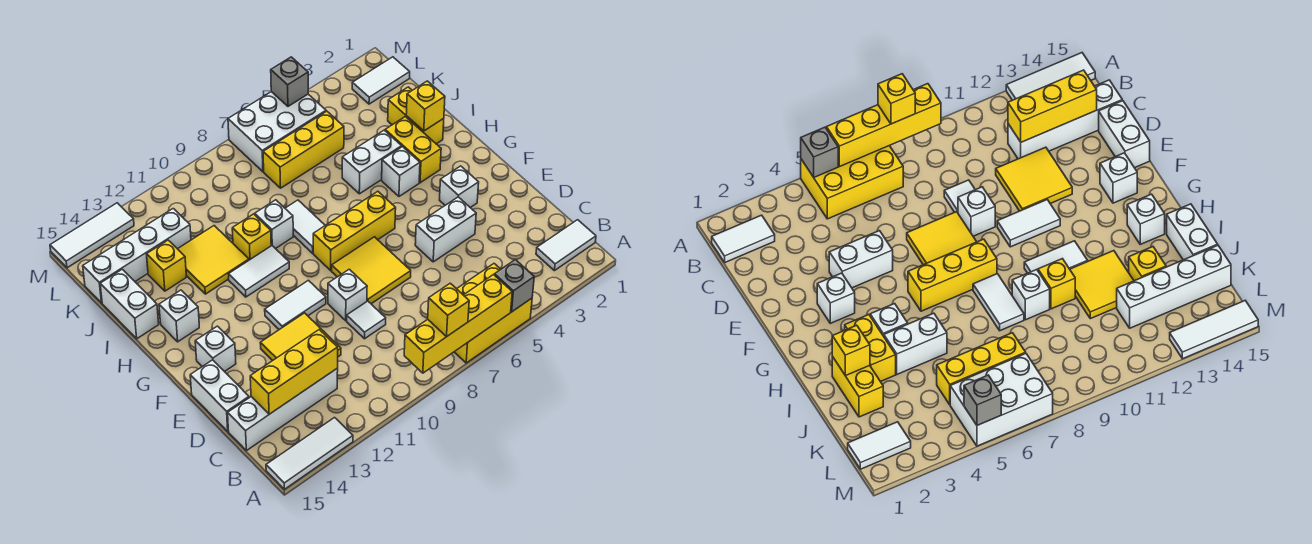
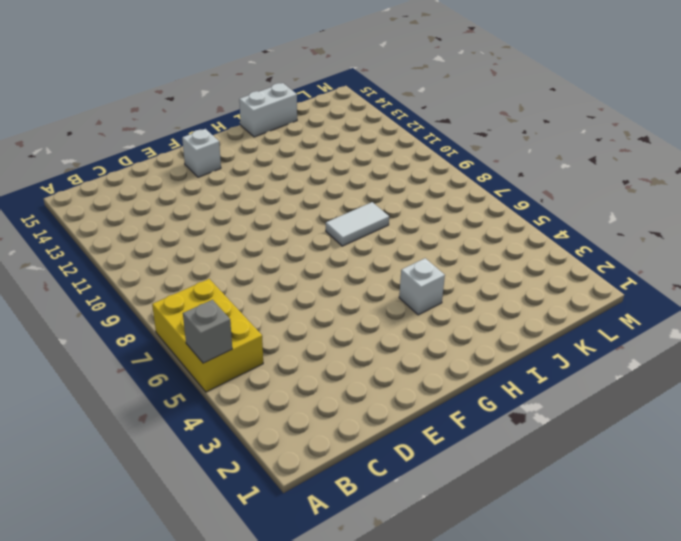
none -> white 1x3 tile [266,418,353,489]
none -> white 1x2 tile [536,220,596,271]
none -> white 1x4 brick [228,368,338,451]
none -> white 1x1 tile [347,301,386,339]

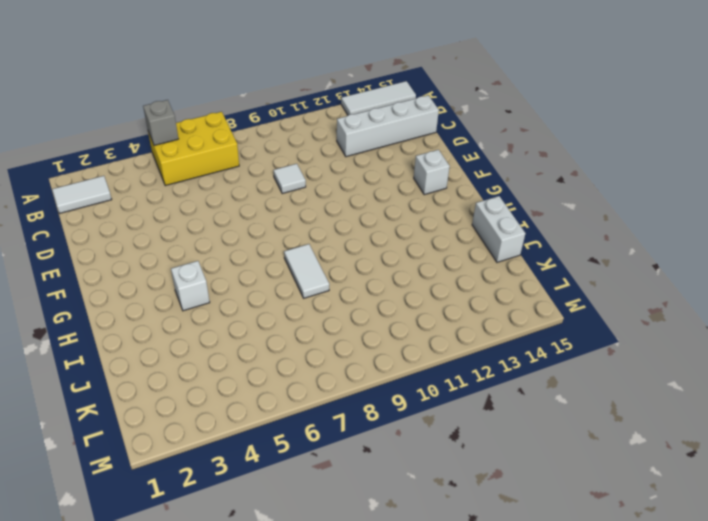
none -> yellow 2x2 tile [260,313,341,361]
none -> white 1x2 brick [190,360,249,431]
none -> white 1x2 brick [415,197,476,262]
none -> yellow 2x2 tile [332,237,411,304]

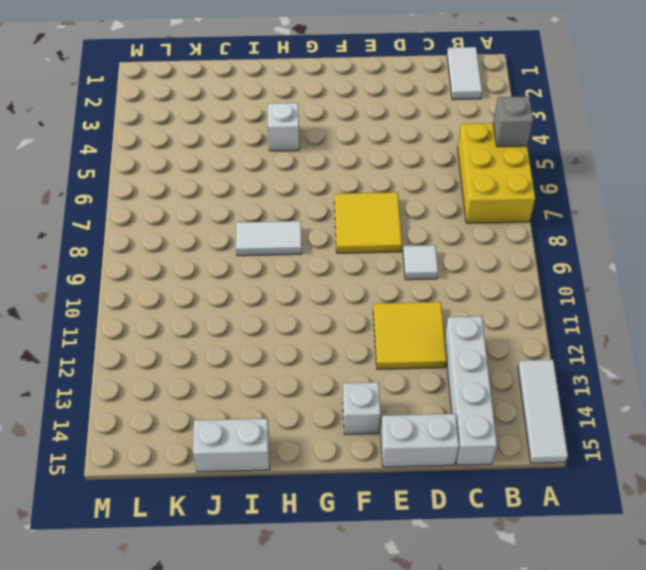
none -> white 1x2 brick [415,197,476,262]
none -> white 1x1 brick [328,269,367,321]
none -> white 1x1 brick [440,166,479,208]
none -> white 1x2 tile [265,280,326,330]

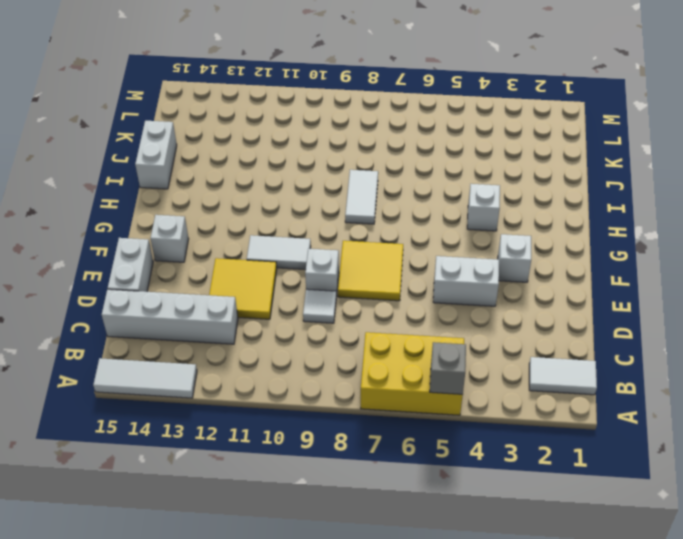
none -> yellow 1x3 brick [313,191,396,271]
none -> yellow 1x2 brick [385,117,441,183]
none -> white 1x2 tile [229,246,289,297]
none -> white 1x1 brick [159,290,199,342]

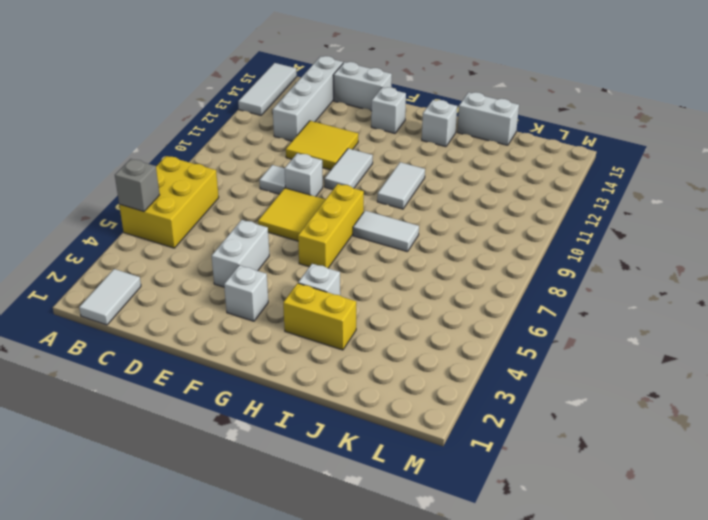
none -> yellow 1x2 brick [388,87,444,144]
none -> white 1x2 brick [342,130,402,194]
none -> white 1x1 brick [255,200,293,249]
none -> yellow 1x1 brick [232,214,271,260]

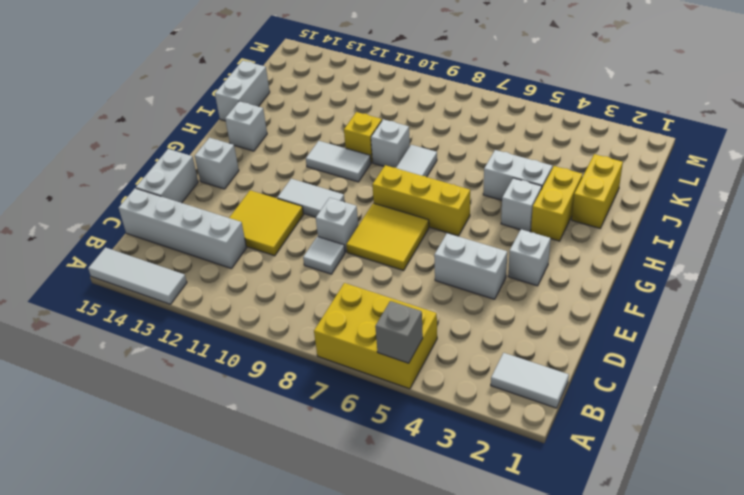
none -> yellow 2x2 tile [178,226,249,294]
none -> yellow 1x1 brick [147,240,186,291]
none -> yellow 1x3 brick [263,111,344,188]
none -> white 1x4 brick [83,209,191,303]

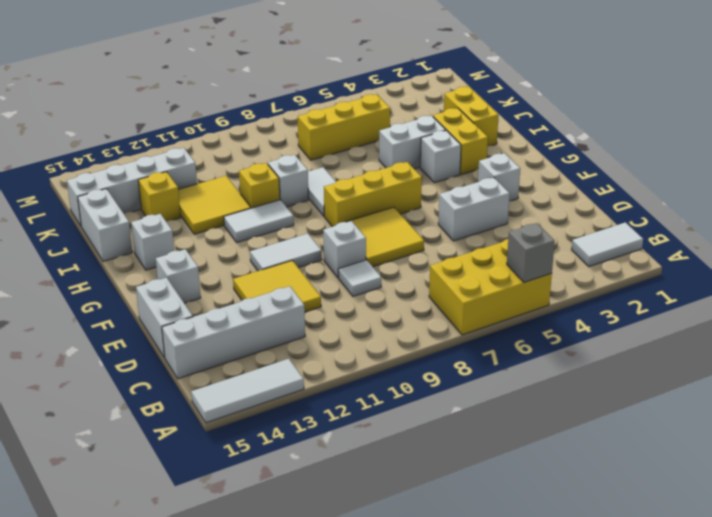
none -> white 1x2 tile [352,57,410,104]
none -> white 2x3 brick [228,92,326,172]
none -> white 1x3 tile [50,203,134,268]
none -> yellow 1x4 brick [404,275,512,373]

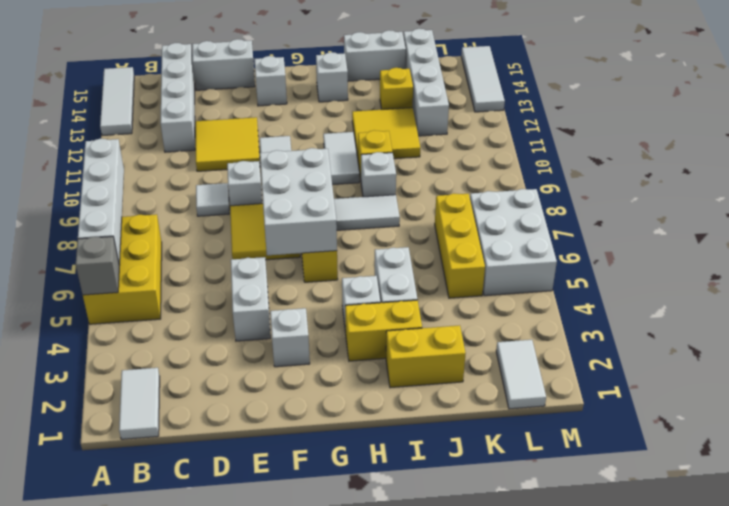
white 1x4 brick [78,139,124,265] -> yellow 1x4 brick [404,275,512,373]
white 2x3 brick [260,148,337,255] -> none
none -> yellow 1x3 brick [250,330,338,414]
none -> yellow 1x1 brick [406,81,445,131]
none -> grey 1x1 brick [271,57,308,106]
none -> yellow 1x1 brick [428,283,469,337]

